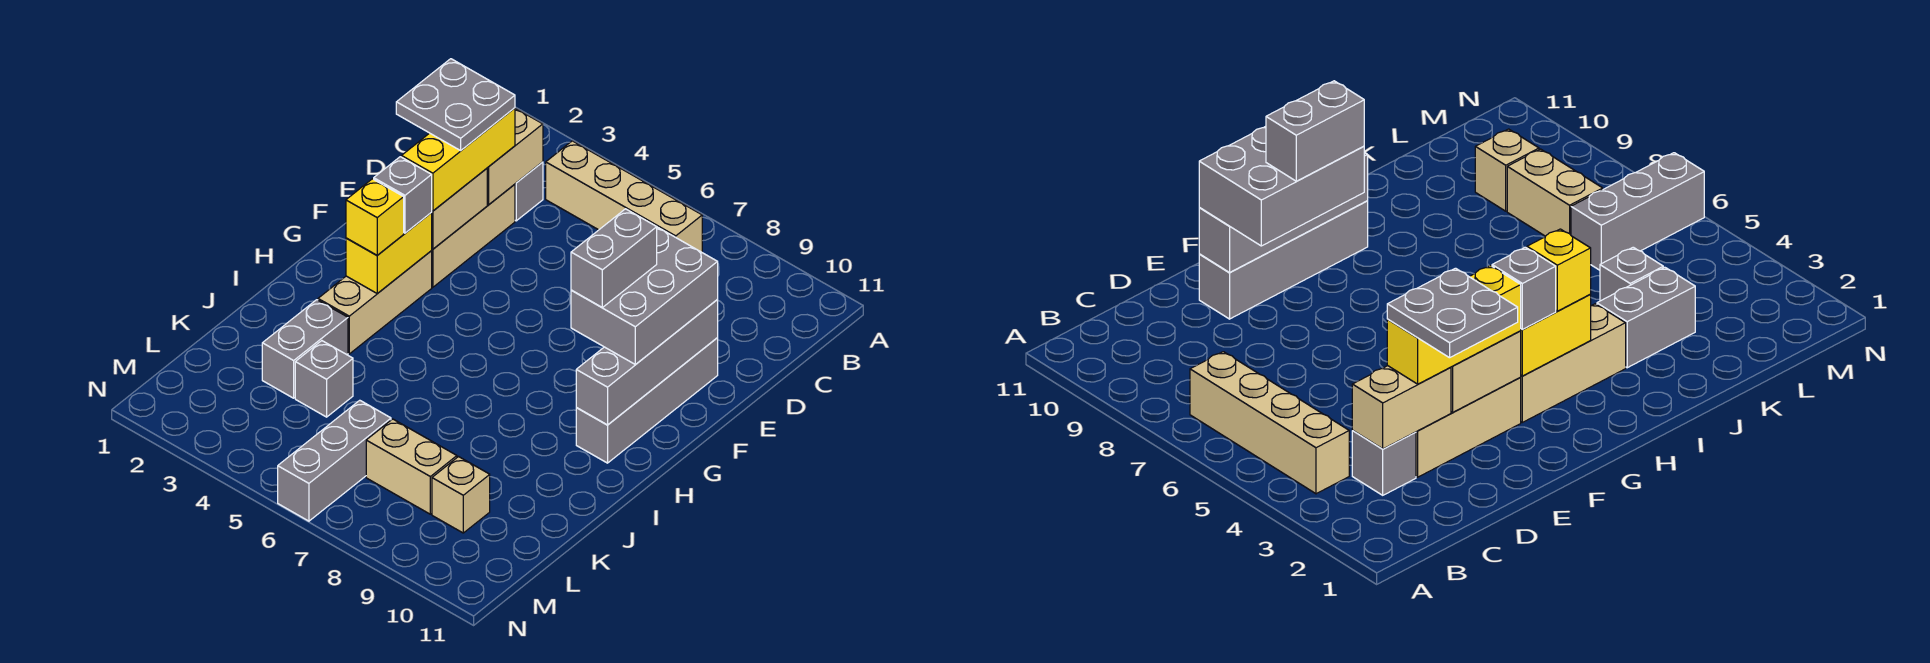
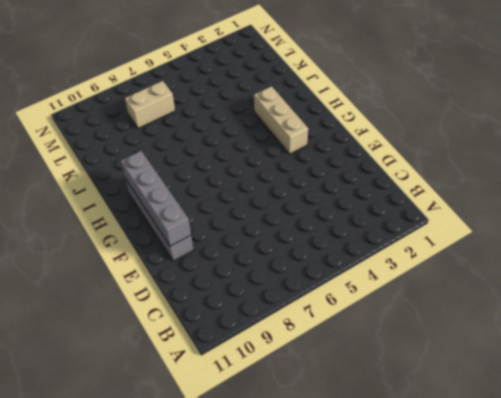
none -> tan 1x4 brick [546,141,702,252]
none -> grey 1x1 brick [515,162,543,221]
none -> tan 1x3 brick [431,184,515,287]

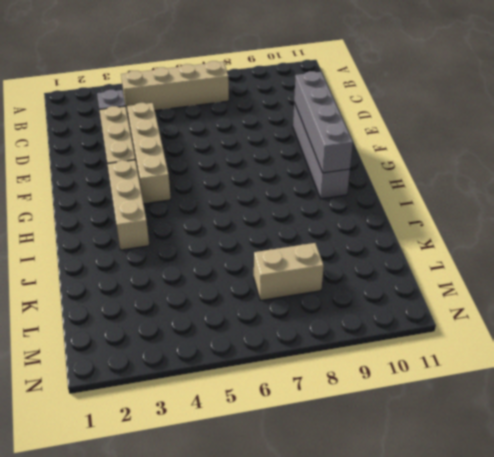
tan 1x4 brick [127,103,171,204] -> none
none -> grey 1x2 brick [262,300,348,398]
none -> grey 1x1 brick [295,341,353,417]
none -> grey 1x3 brick [278,400,391,521]

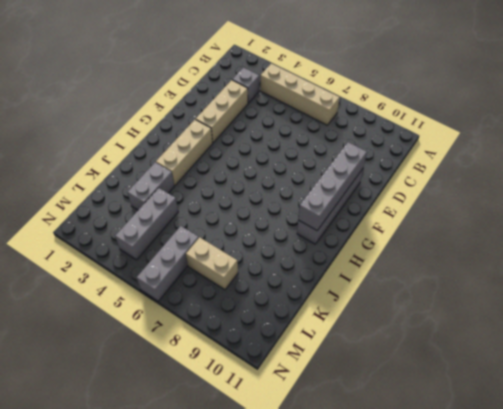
grey 1x3 brick [115,188,178,260] -> grey 1x1 brick [295,341,353,417]
none -> tan 1x1 brick [432,457,490,533]
none -> tan 1x2 brick [487,108,543,205]
none -> tan 1x2 brick [431,168,487,249]

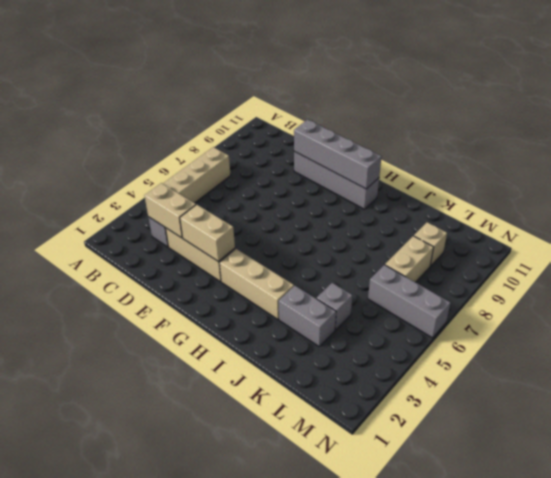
none -> yellow 1x2 brick [346,213,432,294]
none -> yellow 1x3 brick [402,108,515,211]
none -> grey 2x3 brick [571,227,718,365]

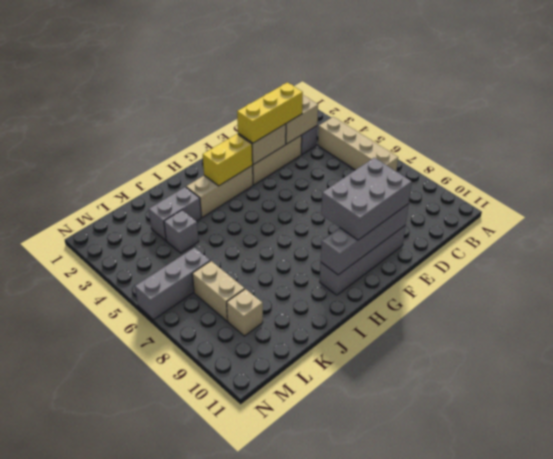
none -> grey 1x1 brick [374,157,432,233]
none -> yellow 1x1 brick [346,179,404,255]
none -> grey 2x2 plate [396,59,515,150]

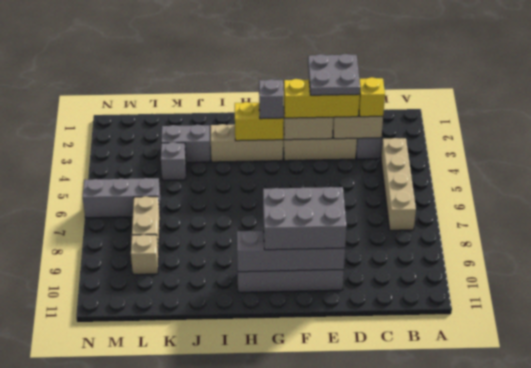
yellow 1x1 brick [359,77,385,117] -> yellow 1x1 brick moved to [346,179,404,255]
none -> grey 1x2 brick [571,209,657,307]

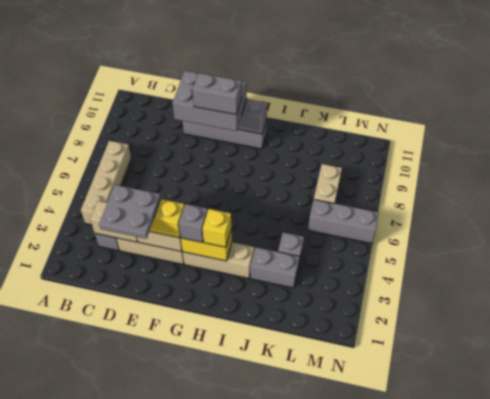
none -> tan 1x1 brick [432,457,490,533]

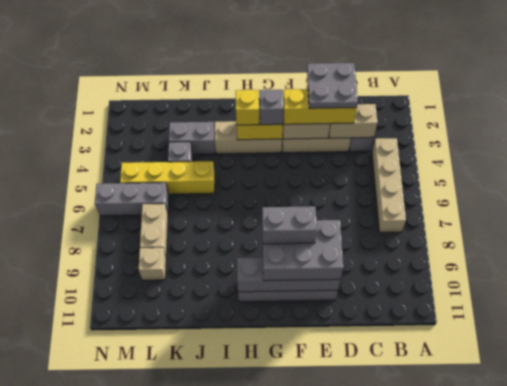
yellow 1x4 brick [120,161,215,194] -> none

